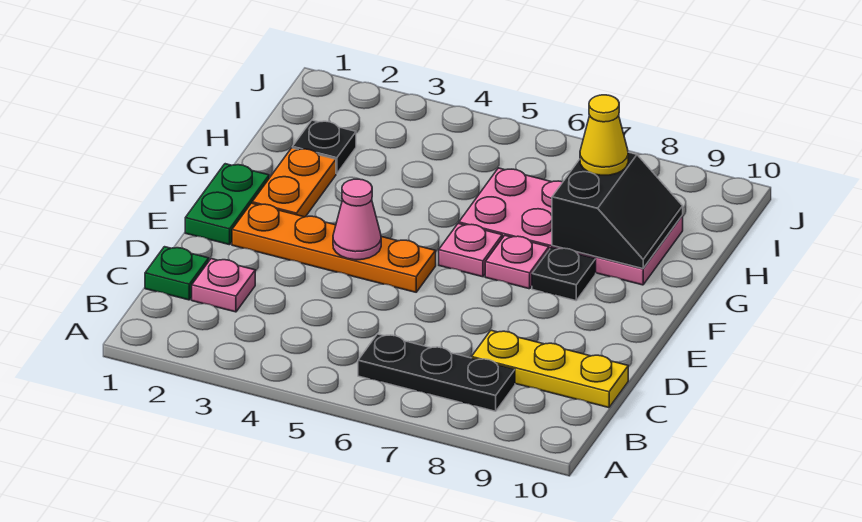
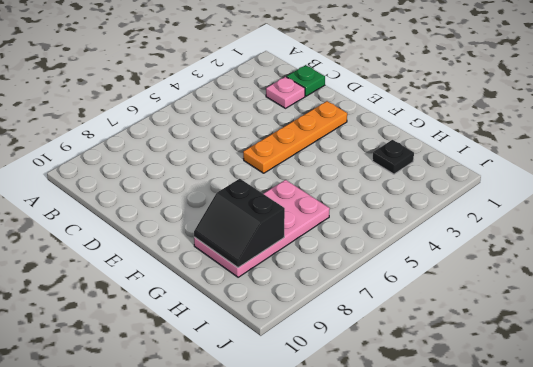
none -> black 1x3 plate [358,334,515,411]
none -> yellow 1x3 plate [472,330,628,408]
none -> green 1x2 plate [185,164,269,245]

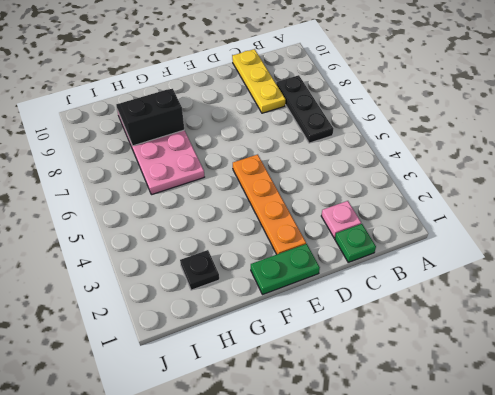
none -> orange 1x2 plate [252,148,336,217]
none -> pink 1x1 plate [439,223,502,277]
none -> pink 1x1 plate [485,235,549,289]

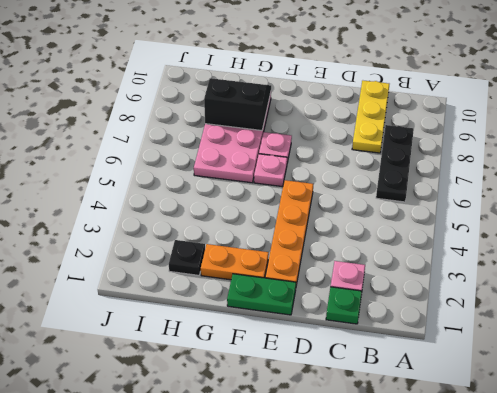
none -> black 1x1 plate [532,247,596,301]
none -> pink 1x1 cone [333,179,381,260]
none -> yellow 1x1 cone [580,95,628,175]

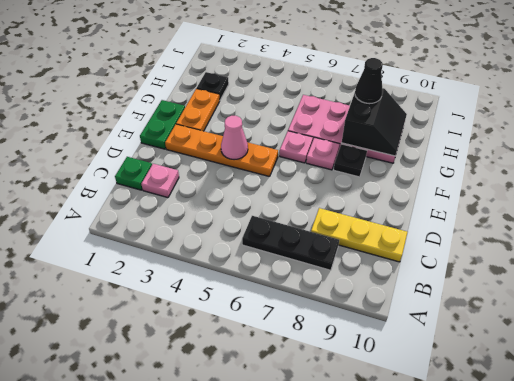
black 1x1 cone [355,58,383,104] -> yellow 1x1 cone [580,95,628,175]

